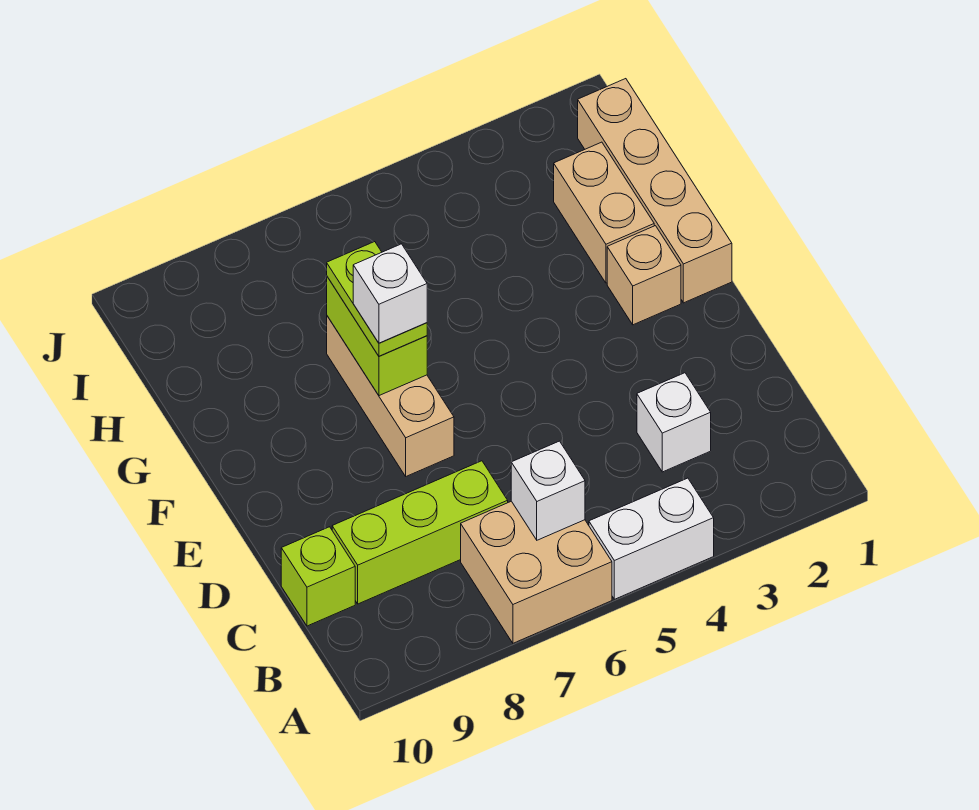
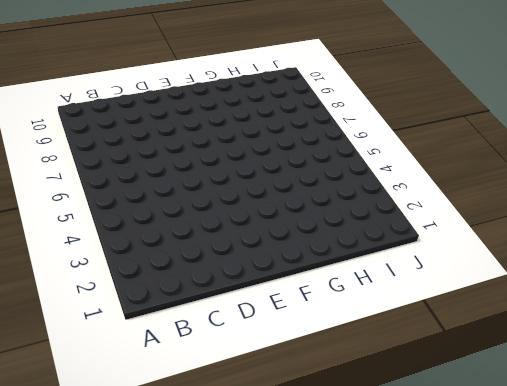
none -> white 1x2 brick [589,478,714,599]
none -> tan 2x2 brick [461,501,612,643]
none -> white 1x1 brick [637,373,711,472]

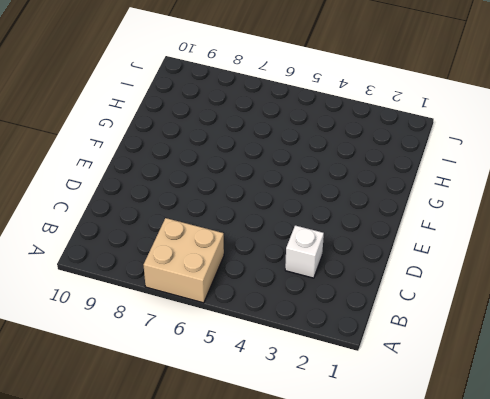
none -> white 1x2 brick [589,478,714,599]
none -> lime 1x3 brick [332,461,508,604]
none -> lime 1x1 brick [281,527,355,626]

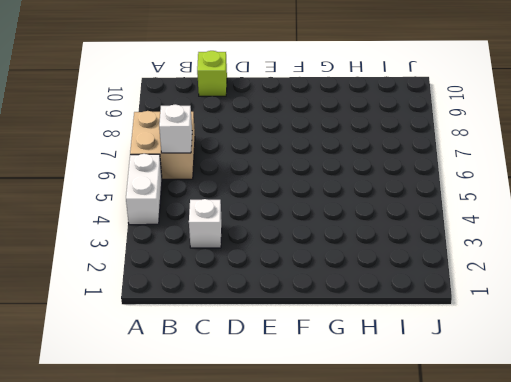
none -> lime 1x3 brick [332,461,508,604]
none -> tan 1x3 brick [327,316,454,476]
none -> tan 1x4 brick [578,79,732,303]

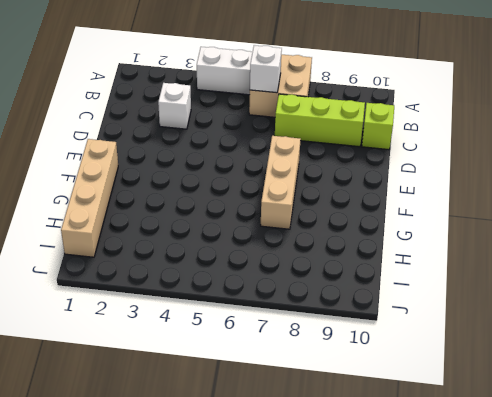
none -> tan 1x1 brick [607,226,681,325]
none -> tan 1x2 brick [554,142,654,283]
none -> lime 1x2 brick [327,277,427,396]

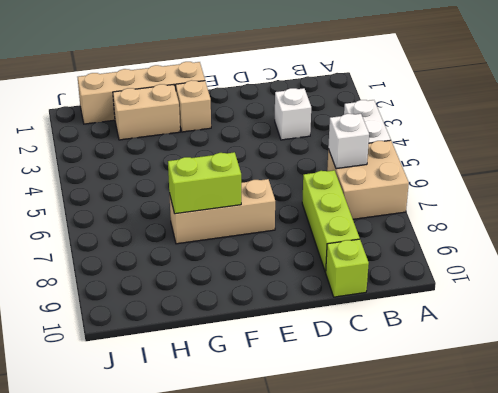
none -> lime 1x2 plate [327,242,427,356]
none -> white 1x1 brick [353,244,427,343]

